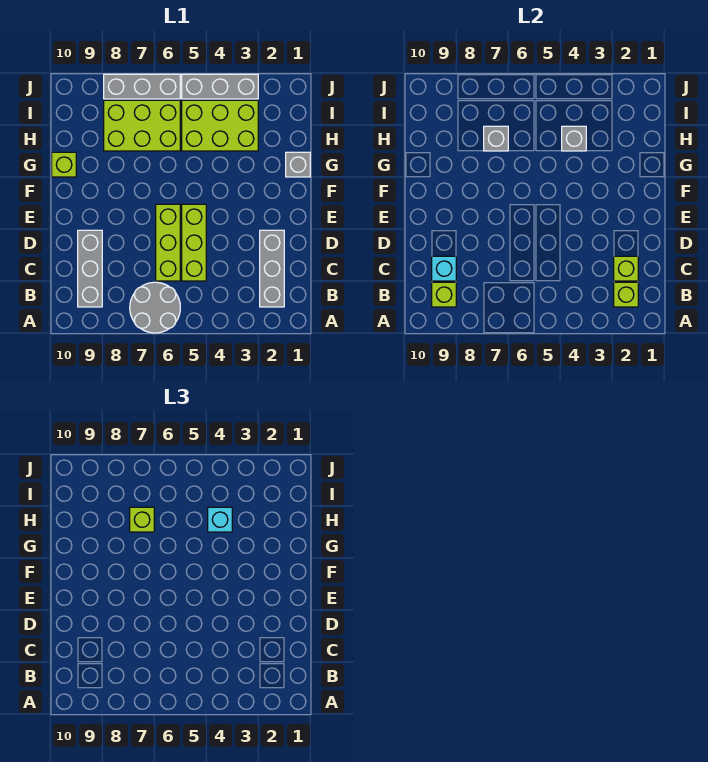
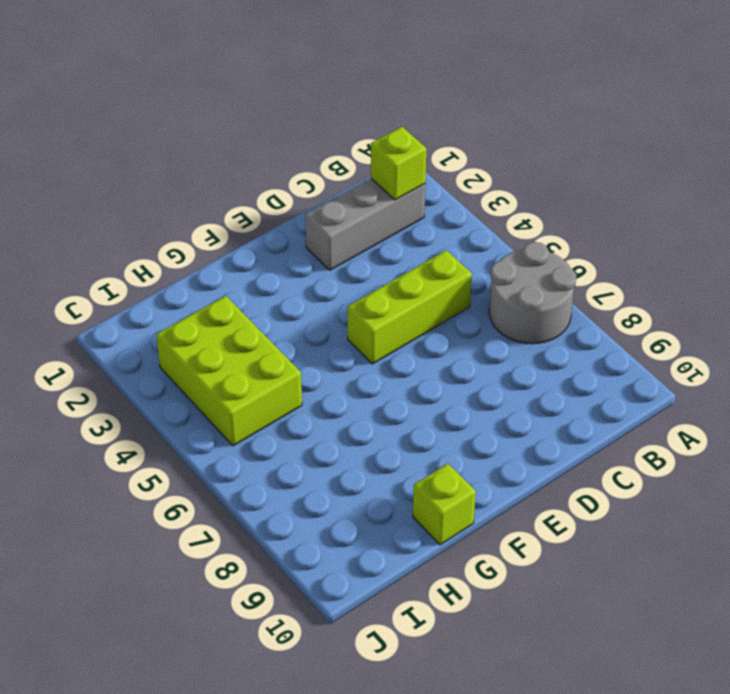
none -> grey 1x3 brick [78,230,102,307]
none -> lime 1x3 brick [156,204,180,281]
none -> grey 1x1 brick [286,152,310,177]

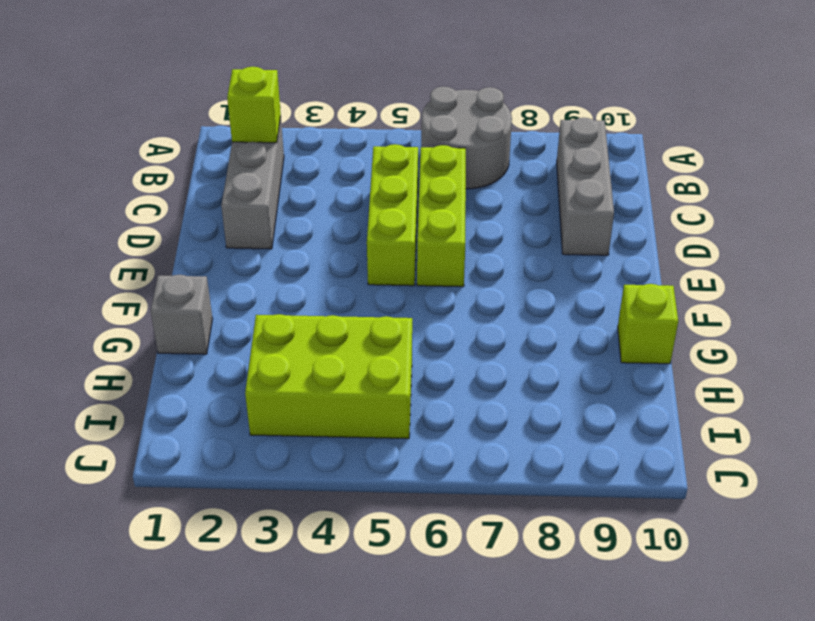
none -> lime 2x3 brick [104,100,180,151]
none -> grey 1x3 brick [182,74,258,99]
none -> grey 1x3 brick [104,74,180,99]

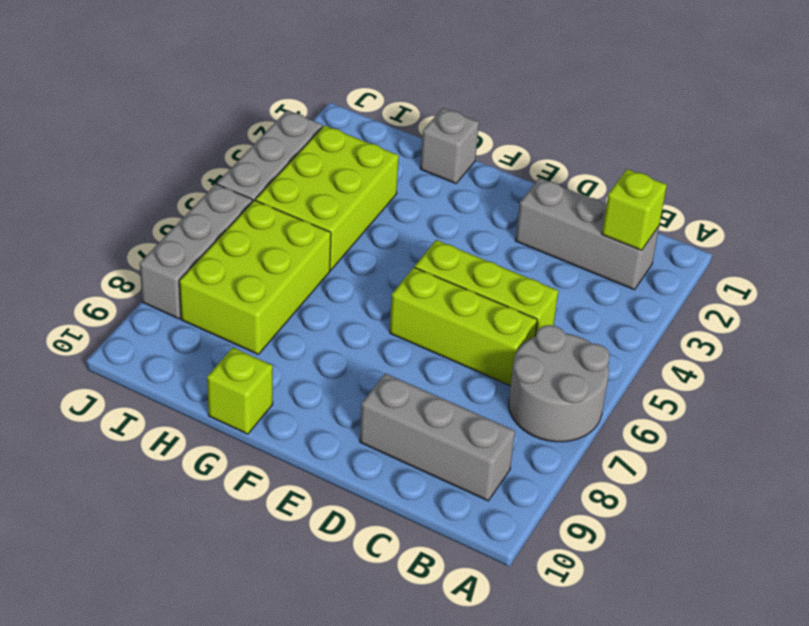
none -> lime 1x1 brick [432,282,456,307]
none -> lime 1x1 brick [614,256,638,281]
none -> cyan 1x1 brick [432,256,456,281]

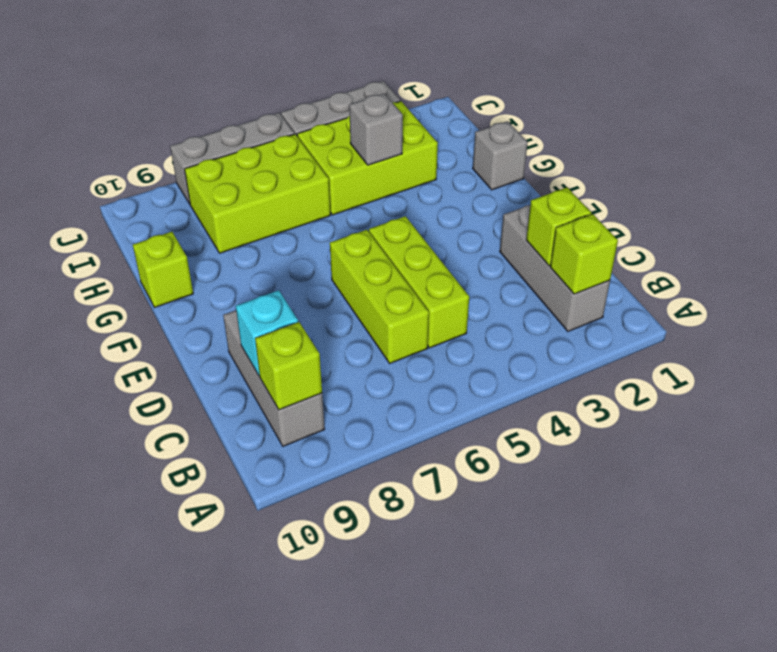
none -> grey 2x2 round brick [130,282,180,333]
none -> grey 1x1 brick [484,126,508,151]
none -> cyan 1x1 brick [208,507,232,532]

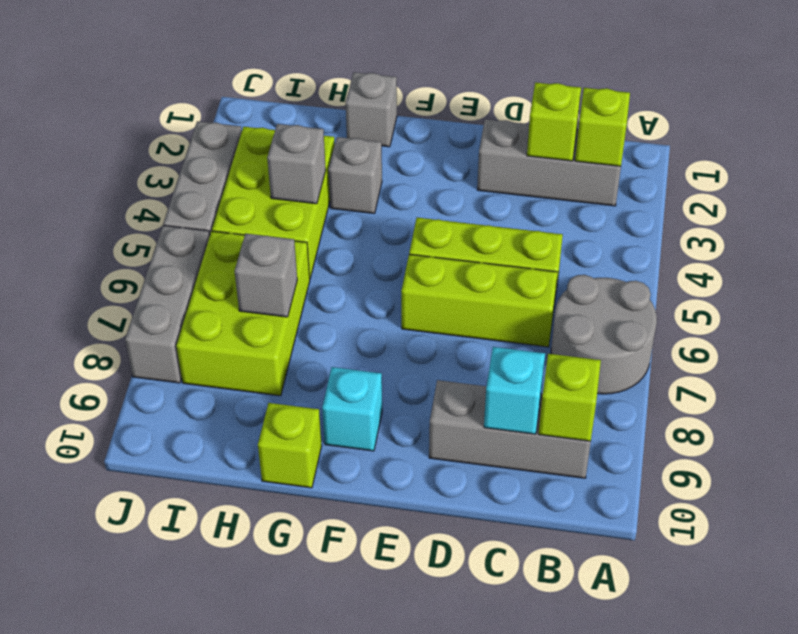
cyan 1x1 brick [322,367,382,451] -> cyan 1x1 brick moved to [208,507,232,532]
grey 1x1 brick [328,137,382,213] -> none
none -> lime 1x1 brick [130,507,154,532]

